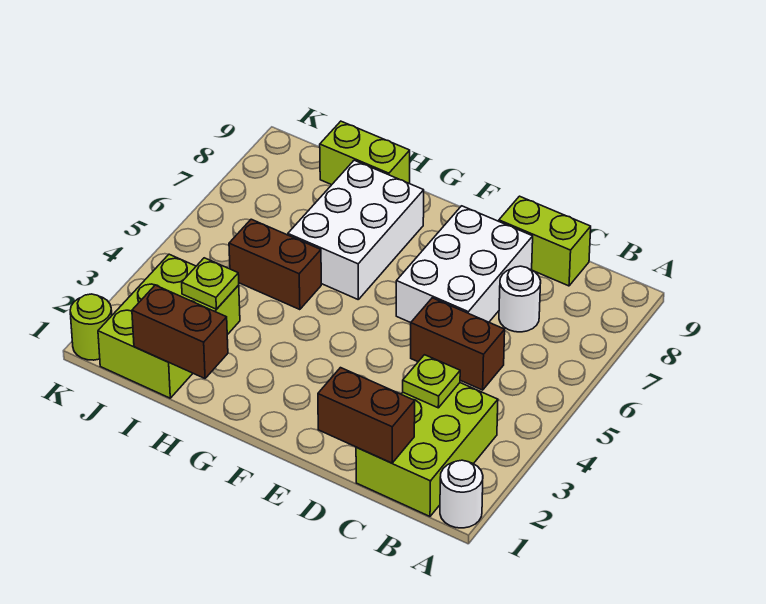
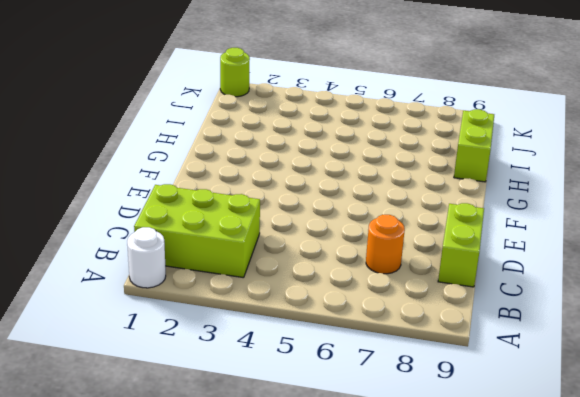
orange 1x1 round brick [366,215,405,274] -> white 1x1 round brick [499,266,541,332]
none -> brown 1x2 brick [411,298,505,390]
none -> white 2x3 brick [396,206,533,323]
none -> white 2x3 brick [288,160,424,299]

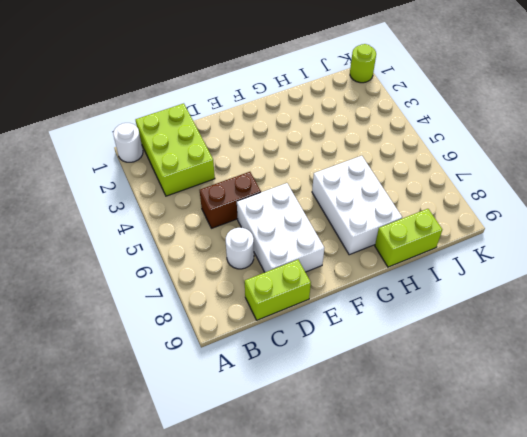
none -> brown 1x2 brick [229,219,321,310]
none -> lime 2x3 brick [98,254,240,398]
none -> brown 1x2 brick [318,368,415,463]

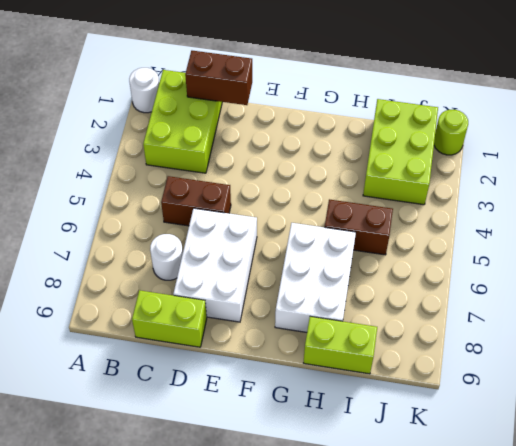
none -> lime 1x1 plate [403,355,460,408]
none -> brown 1x2 brick [132,285,228,378]
none -> lime 1x1 plate [182,258,239,309]

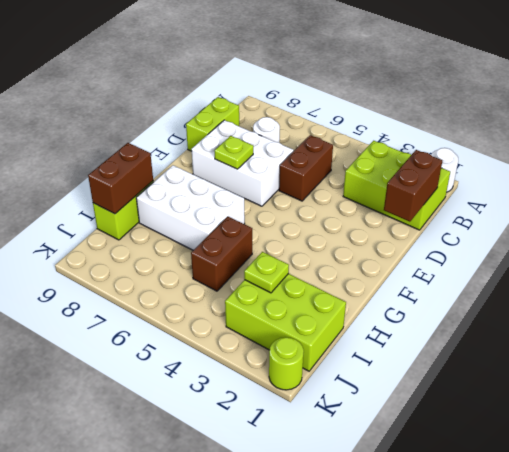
lime 1x1 plate [214,136,253,169] -> lime 1x1 plate moved to [403,355,460,408]
brown 1x2 brick [88,143,153,214] -> brown 1x2 brick moved to [132,285,228,378]

